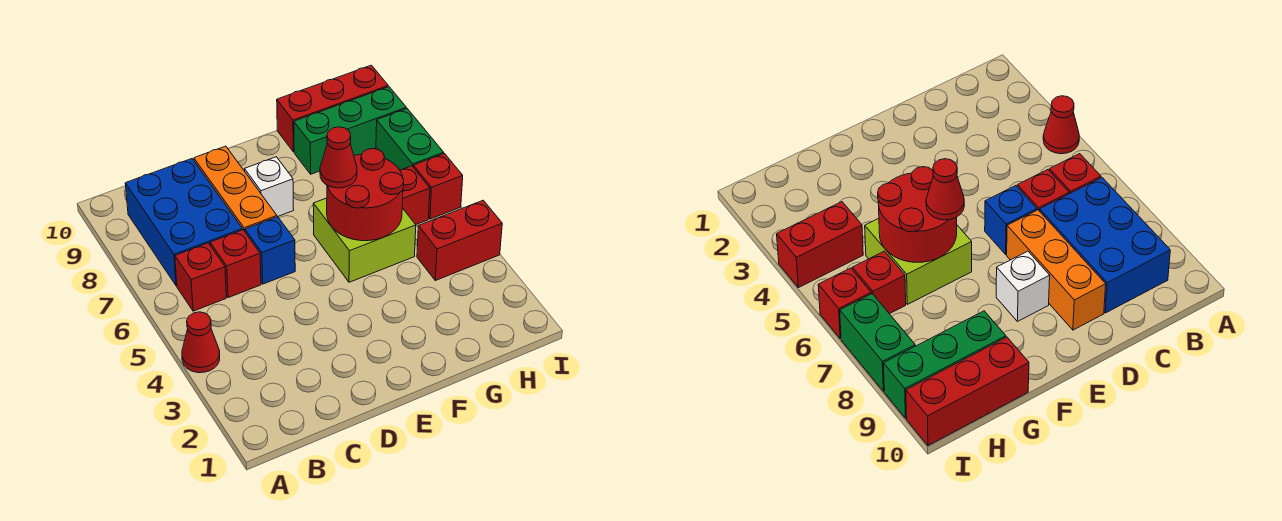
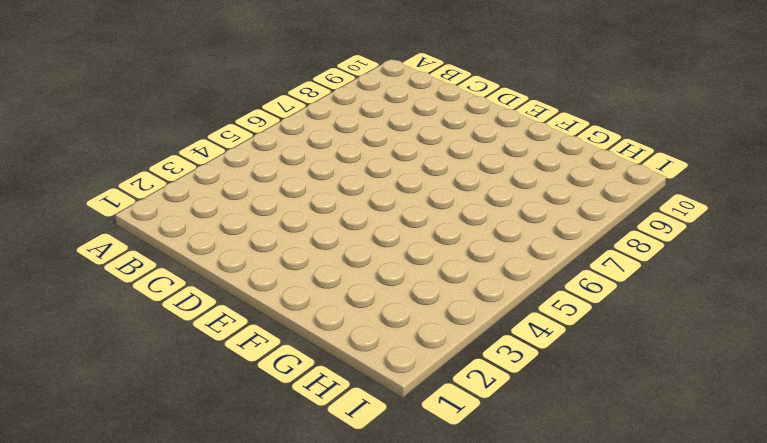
none -> red 1x1 cone [182,312,220,373]
none -> red 1x1 brick [175,243,226,311]
none -> blue 2x3 brick [125,159,242,286]

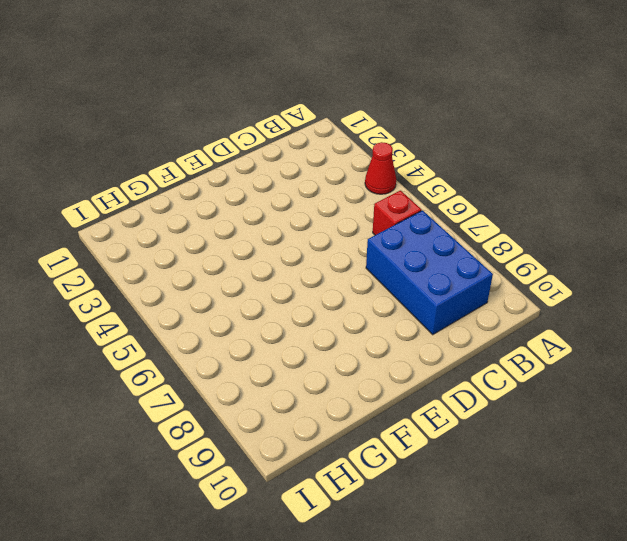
none -> red 1x1 brick [210,230,261,298]
none -> blue 1x1 brick [245,217,295,284]
none -> orange 1x3 brick [194,146,277,231]

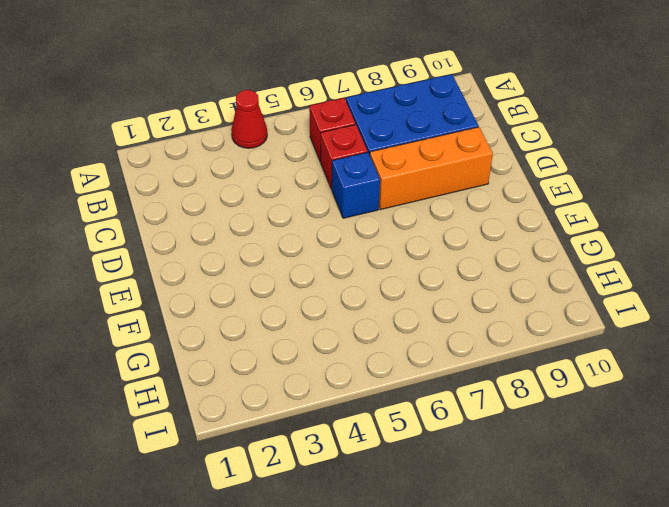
none -> white 1x1 brick [245,157,294,217]
none -> lime 2x2 brick [313,198,416,282]
none -> green 1x3 brick [294,87,406,174]

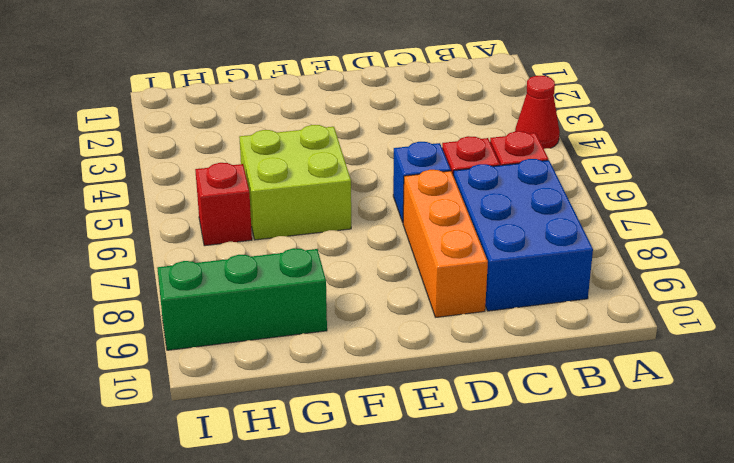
none -> white 1x1 brick [245,157,294,217]
none -> red 1x3 brick [277,65,388,152]
none -> red 1x2 brick [417,200,502,281]

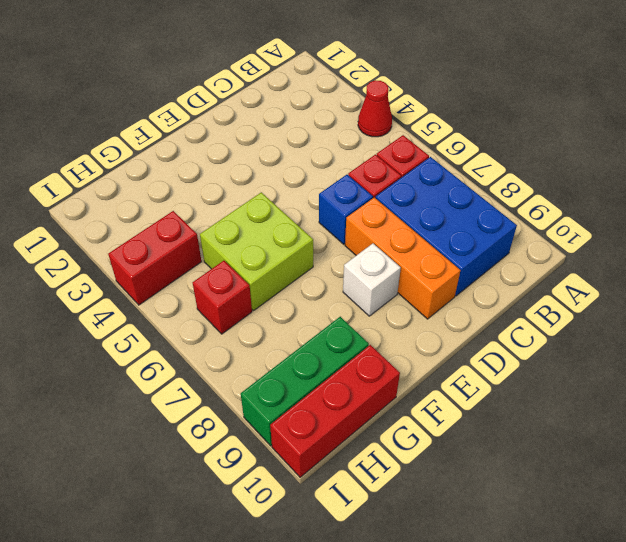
none -> red 1x1 brick [413,154,463,219]
none -> green 1x2 brick [376,109,444,170]
none -> red 2x2 round brick [327,149,404,241]

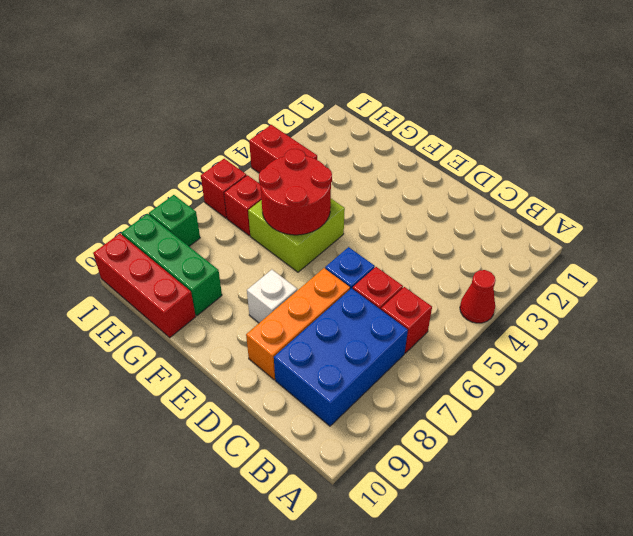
green 1x1 brick [149,195,200,246] -> green 1x2 brick [376,109,444,170]
none -> red 1x1 cone [320,127,357,188]

